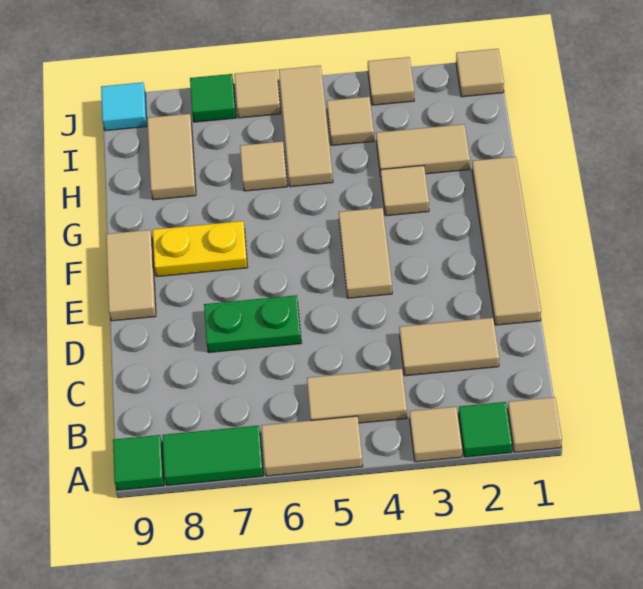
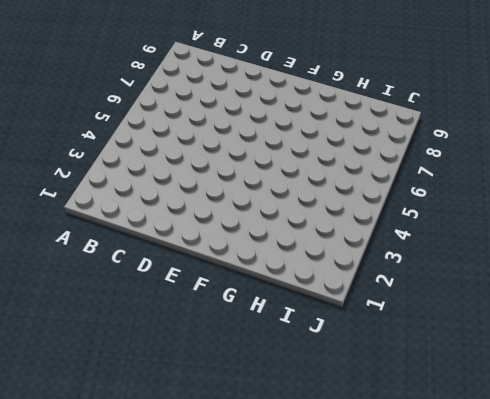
none -> tan 1x1 tile [508,397,562,452]
none -> green 1x1 tile [459,402,512,457]
none -> tan 1x1 tile [410,407,462,462]

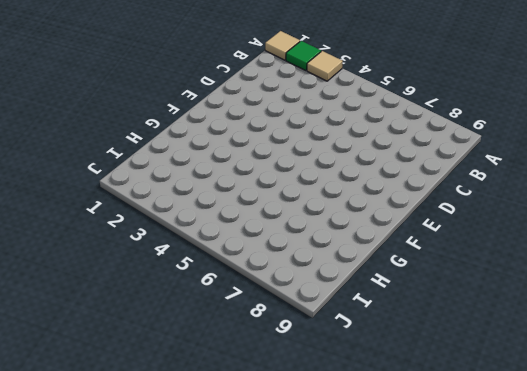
none -> tan 1x2 tile [261,416,363,476]
none -> green 1x2 tile [162,426,263,485]
none -> green 1x1 tile [113,435,164,490]

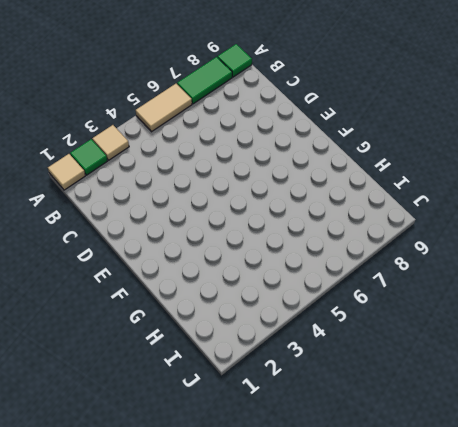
none -> tan 1x2 tile [307,369,407,423]
none -> tan 1x2 tile [399,318,499,376]
none -> tan 1x4 tile [472,157,541,325]

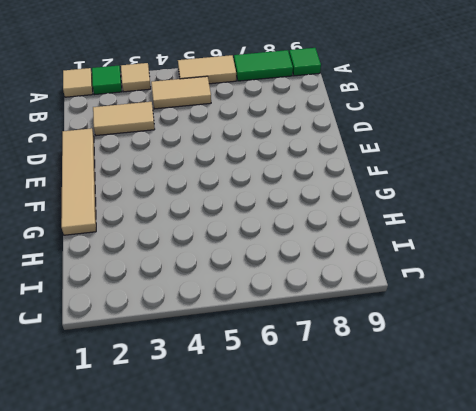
none -> green 1x2 plate [204,295,301,353]
none -> tan 1x2 tile [339,208,392,298]
none -> tan 1x2 tile [106,230,156,321]

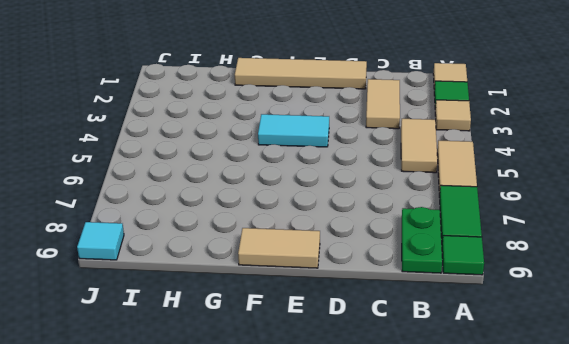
green 1x2 plate [402,207,442,273] -> green 1x2 plate moved to [204,295,301,353]
cyan 1x2 tile [258,114,329,147] -> tan 1x2 tile [339,208,392,298]
none -> yellow 1x2 plate [153,221,248,277]
none -> tan 1x1 tile [381,165,429,216]
none -> tan 1x2 tile [376,124,470,176]

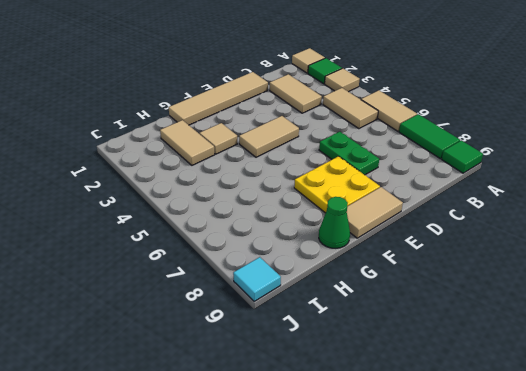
yellow 2x2 plate [294,156,380,213] -> yellow 1x2 plate [153,221,248,277]
green 1x1 cone [319,197,350,248] -> none
none -> tan 1x3 tile [279,66,333,187]
none -> tan 1x1 tile [240,141,287,191]
none -> tan 1x2 tile [147,114,196,200]

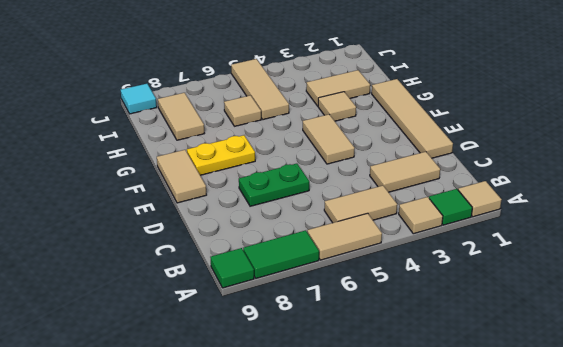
none -> tan 1x1 tile [327,97,374,145]
none -> tan 1x1 tile [456,49,504,97]
none -> tan 1x1 tile [368,57,414,105]

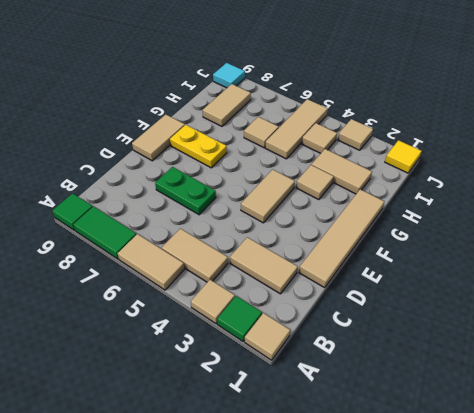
yellow 1x1 tile [385,140,421,173] -> tan 1x1 tile [456,49,504,97]
none -> tan 1x1 tile [234,70,281,118]
none -> green 1x1 tile [190,74,236,122]

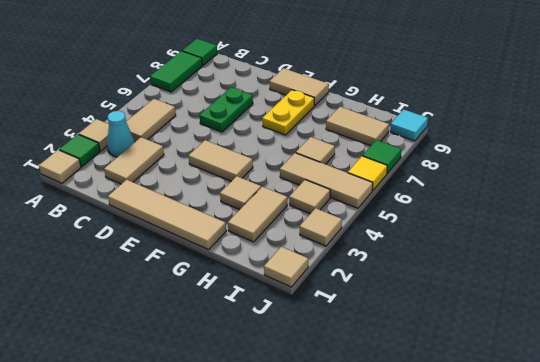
cyan 1x1 cone [107,111,134,157] -> none
yellow 1x1 tile [348,156,387,190] -> tan 1x1 tile [234,70,281,118]
none -> tan 1x2 tile [261,416,363,476]

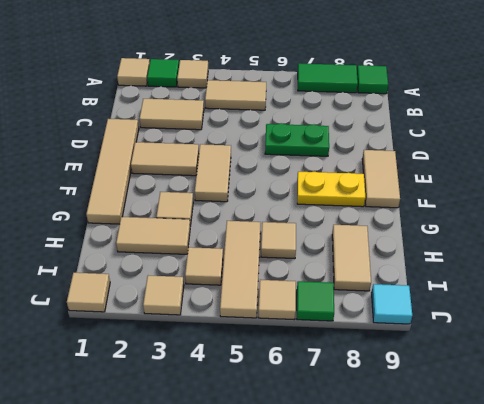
tan 1x2 tile [131,142,199,176] -> tan 1x2 tile moved to [261,416,363,476]

